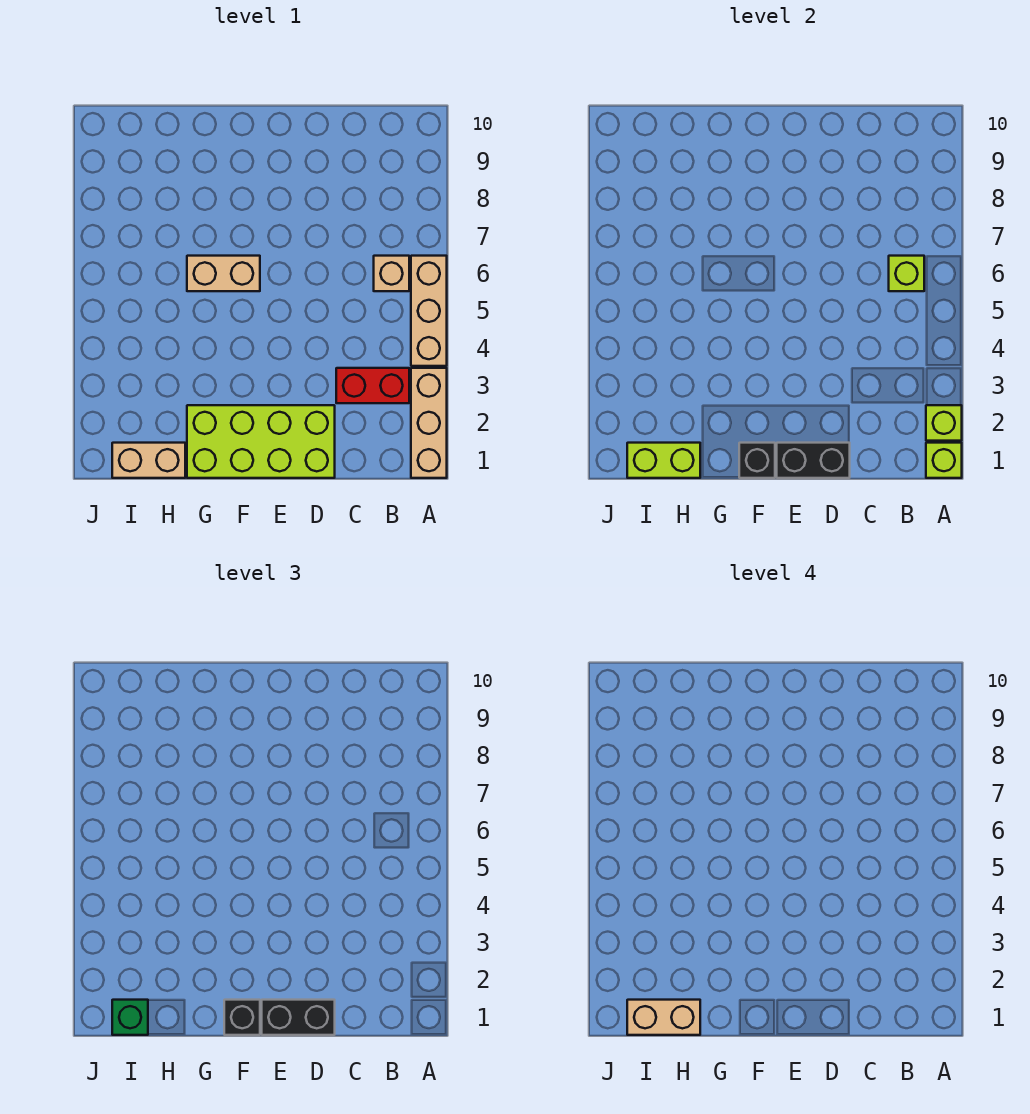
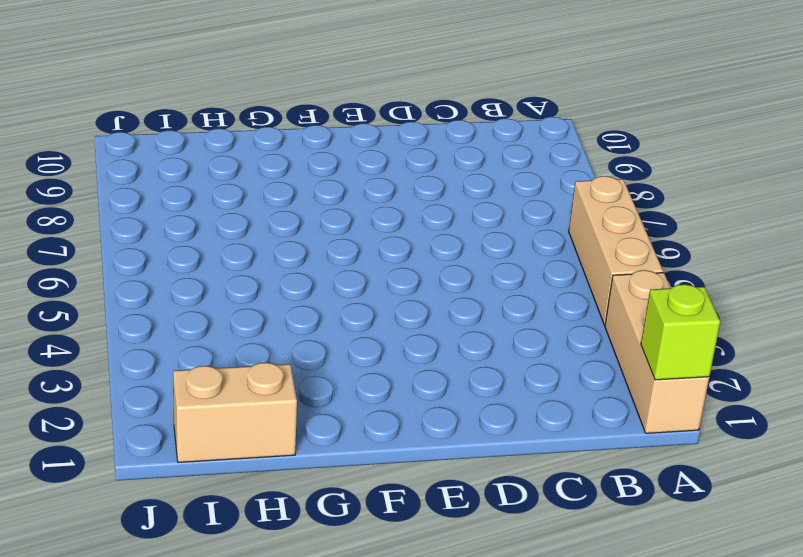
none -> red 1x2 brick [336,368,409,403]
none -> tan 1x1 brick [374,256,409,291]
none -> lime 2x4 brick [187,405,335,478]

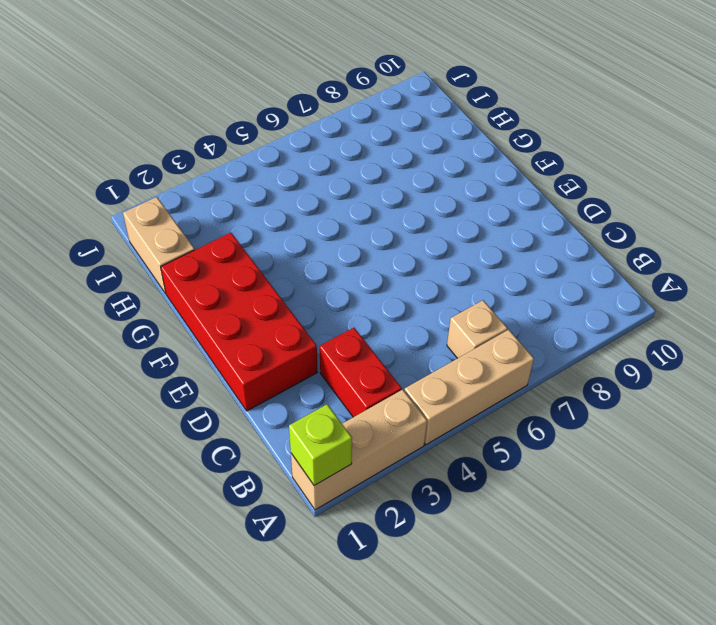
red 2x4 brick [161,233,317,411] -> lime 2x4 brick [187,405,335,478]
none -> tan 1x2 brick [187,256,260,291]
none -> lime 1x1 brick [926,405,962,441]
none -> lime 1x1 brick [889,256,924,291]

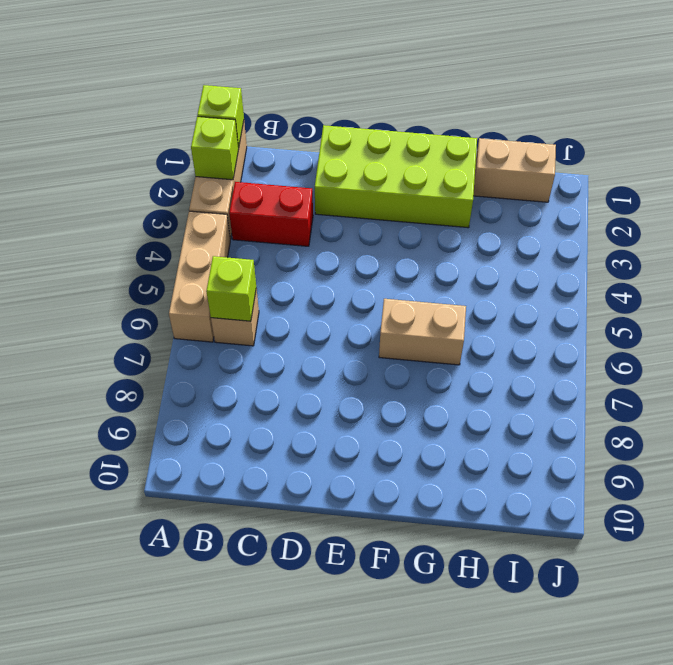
none -> black 1x2 brick [777,443,850,478]
none -> black 1x1 brick [739,443,775,478]
none -> lime 1x2 brick [627,443,700,478]

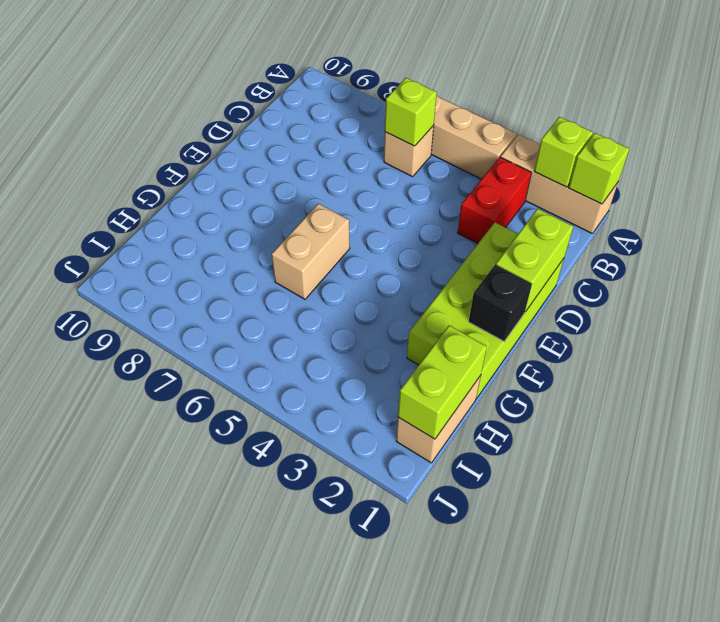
lime 1x2 brick [496,209,573,312] -> black 1x2 brick [777,443,850,478]
none -> black 1x2 brick [262,1000,335,1035]
none -> black 1x1 brick [224,1000,260,1035]
none -> green 1x1 brick [112,1000,148,1035]

